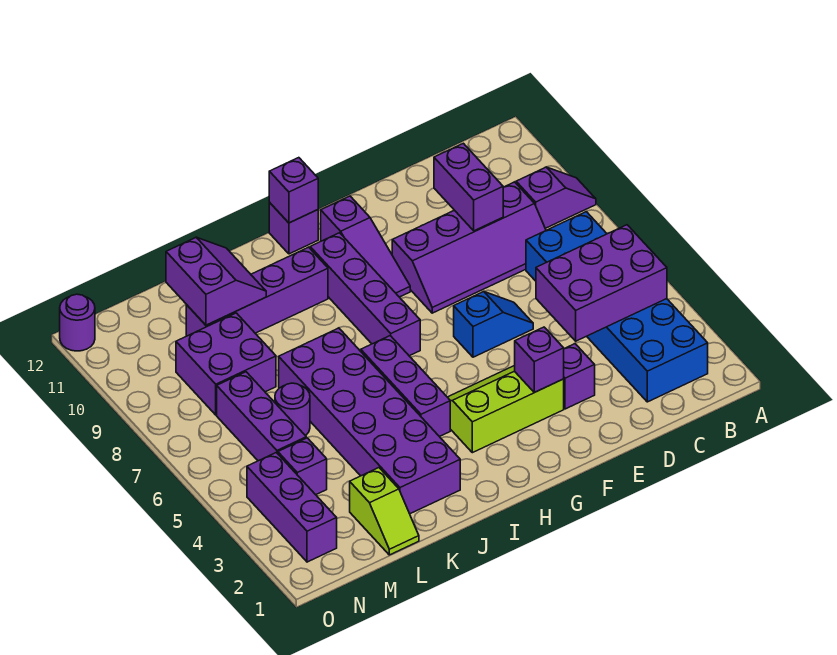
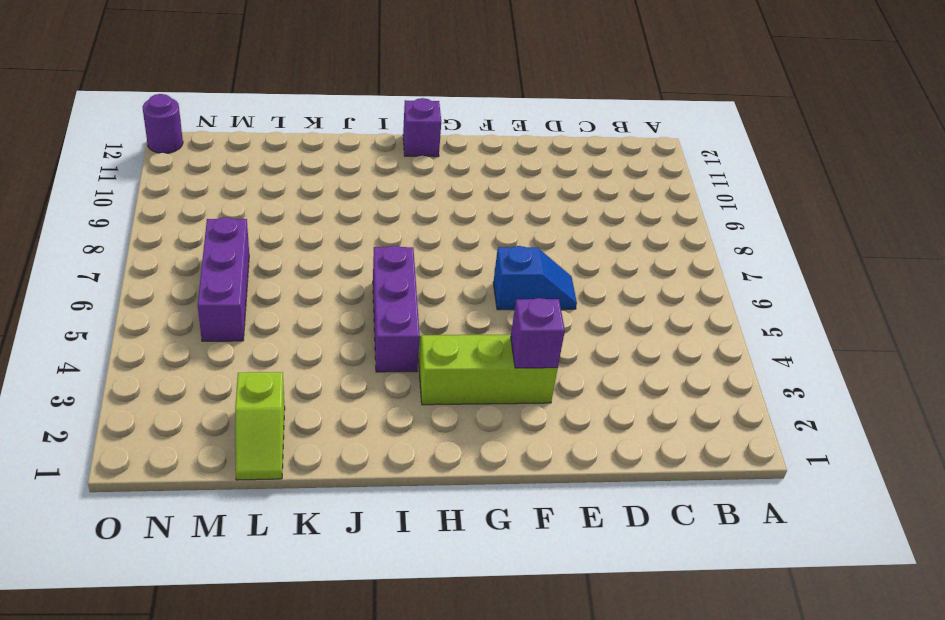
none -> purple 1x2 slope [516,167,596,228]
none -> blue 2x6 brick [526,212,708,402]
none -> purple 2x4 slope [392,182,546,313]

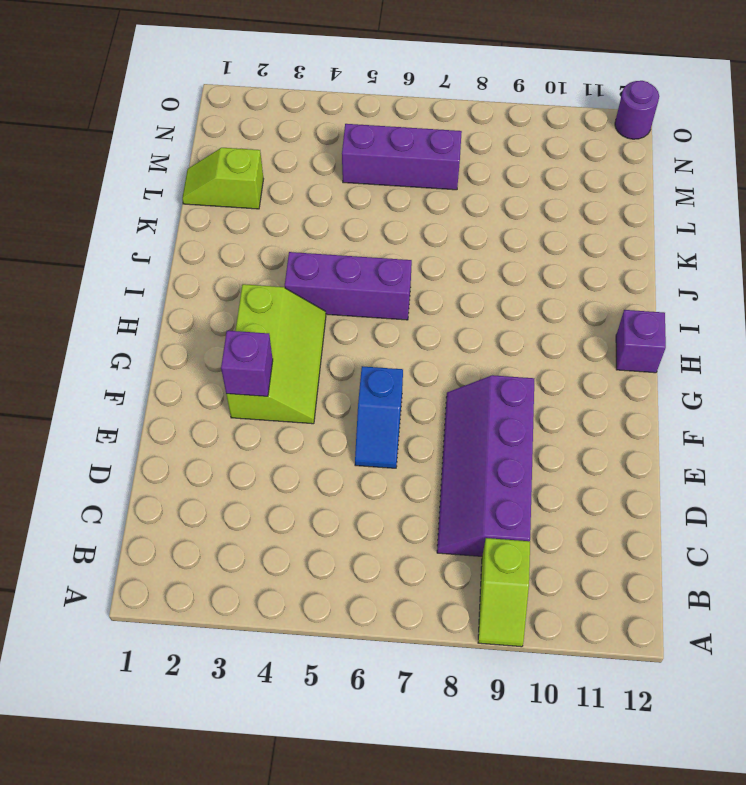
lime 1x2 slope [478,538,530,647] -> purple 1x2 slope [516,167,596,228]
none -> blue 2x6 brick [526,212,708,402]
none -> purple 1x1 brick [564,344,595,409]
none -> purple 1x3 slope [321,196,410,297]

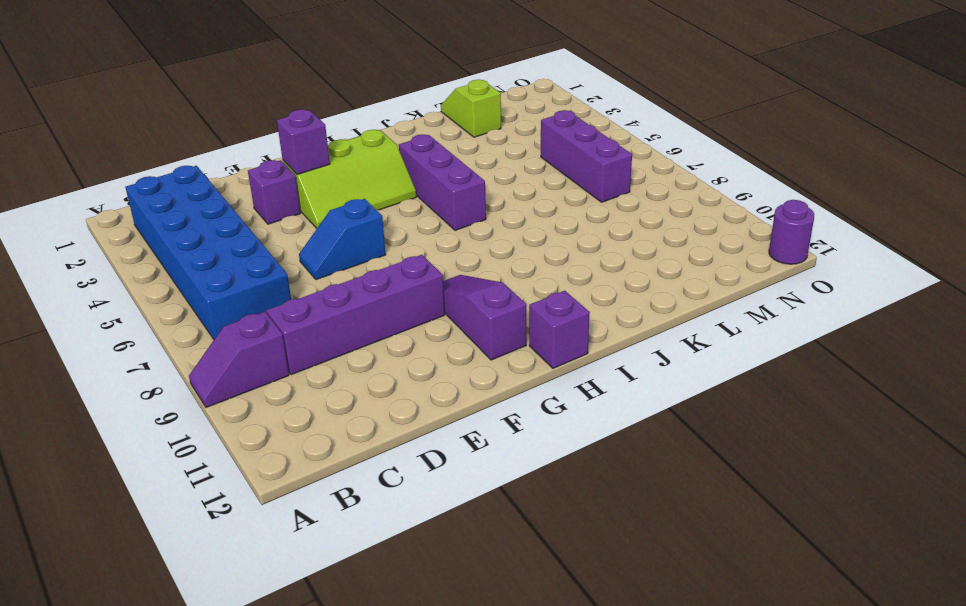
none -> purple 1x4 brick [310,233,420,356]
none -> purple 1x4 brick [186,247,328,336]
none -> purple 2x6 brick [279,328,460,514]

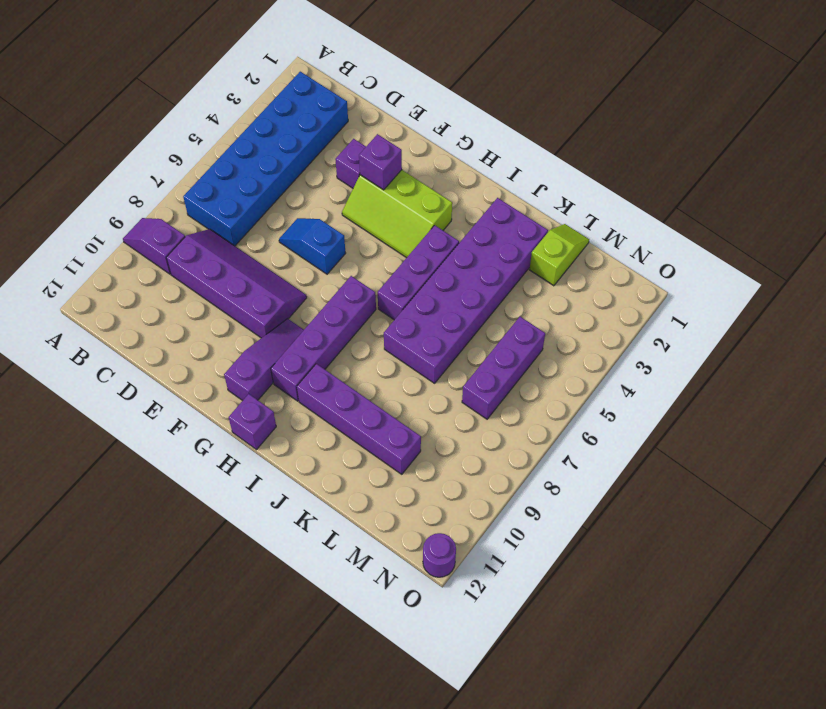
none -> purple 1x1 round brick [275,383,310,436]
none -> purple 2x2 brick [176,313,276,415]
none -> purple 1x1 brick [278,438,327,495]

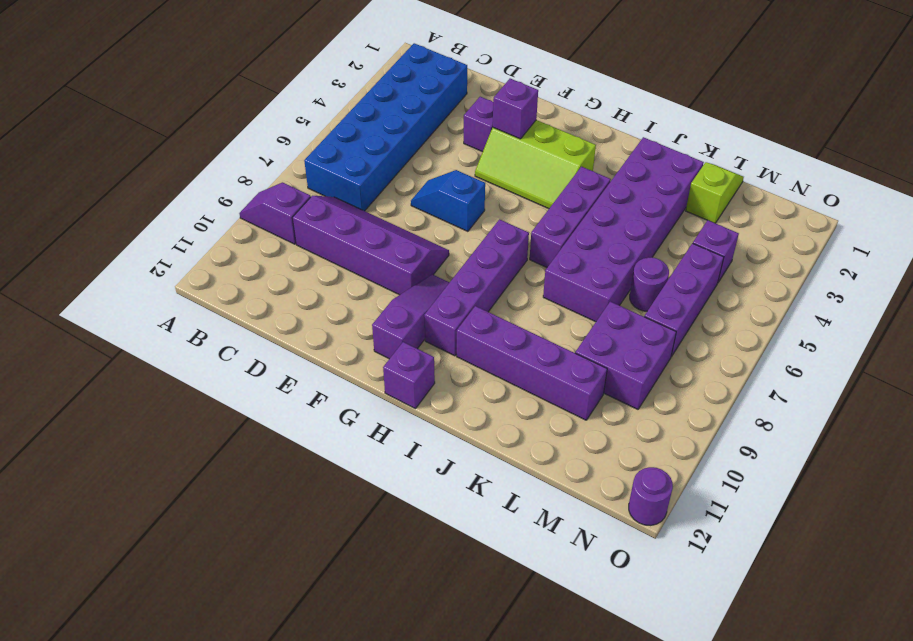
none -> purple 1x3 brick [247,452,337,562]
none -> purple 2x3 brick [536,225,667,341]
none -> purple 1x2 brick [434,143,503,231]

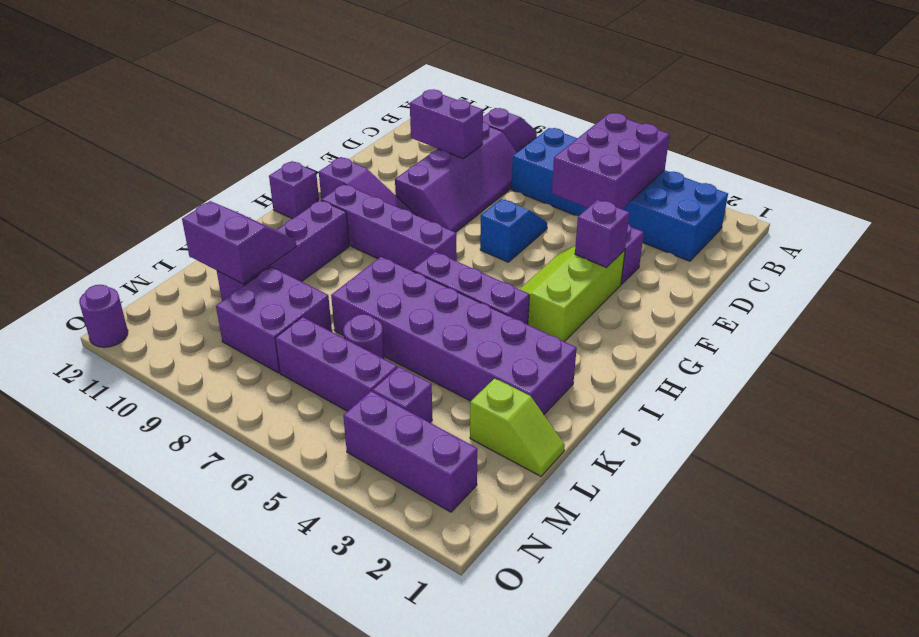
none -> purple 1x1 brick [269,158,318,223]

